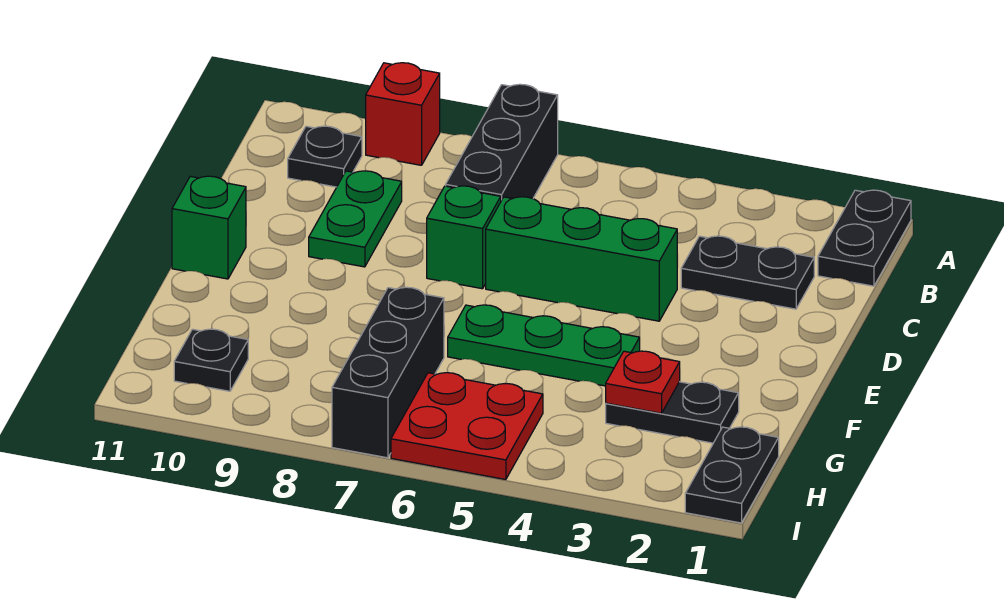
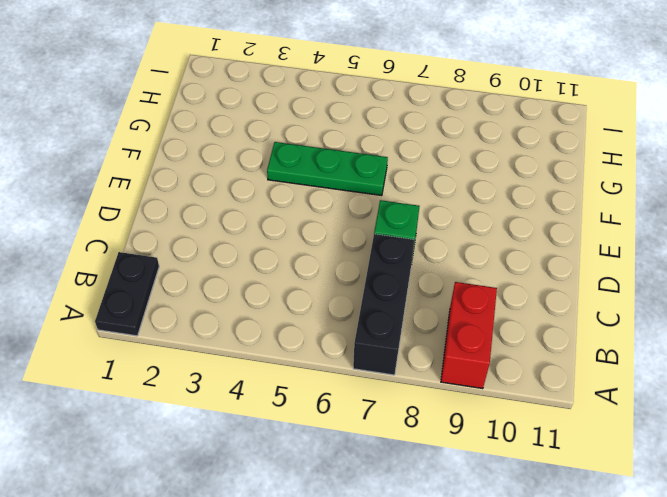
red 1x2 brick [441,282,497,389] -> red 1x1 brick [366,63,440,165]
none -> black 1x1 plate [288,126,362,187]
none -> black 1x2 plate [681,236,814,309]
none -> green 1x2 plate [309,171,402,267]

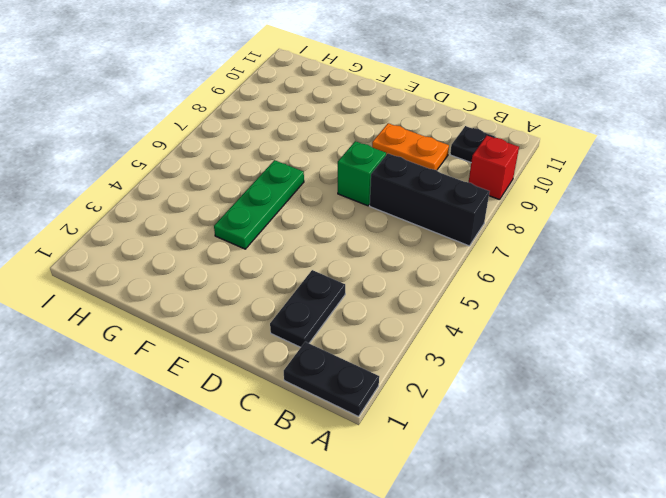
orange 1x2 plate [372,123,449,170] -> green 1x2 plate [309,171,402,267]
none -> green 1x3 brick [486,197,677,321]
none -> green 1x1 brick [172,176,246,279]
none -> black 1x2 plate [606,382,739,443]

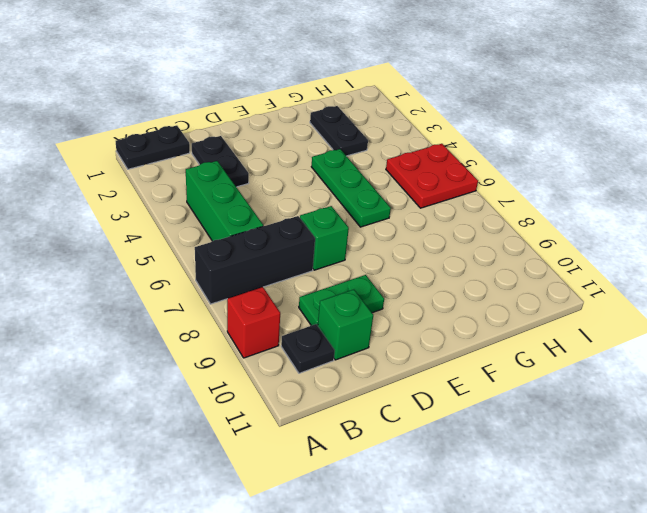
green 1x3 brick [186,161,263,241] -> green 1x3 brick moved to [486,197,677,321]
green 1x1 brick [318,290,373,360] -> green 1x1 brick moved to [172,176,246,279]
none -> black 1x3 brick [332,287,444,458]
none -> black 1x2 plate [685,427,779,523]
none -> black 1x1 plate [174,329,248,391]

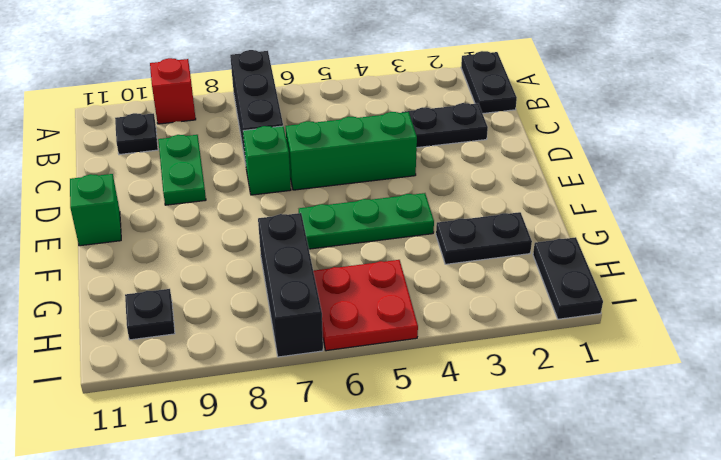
none -> red 1x1 plate [606,351,680,413]

